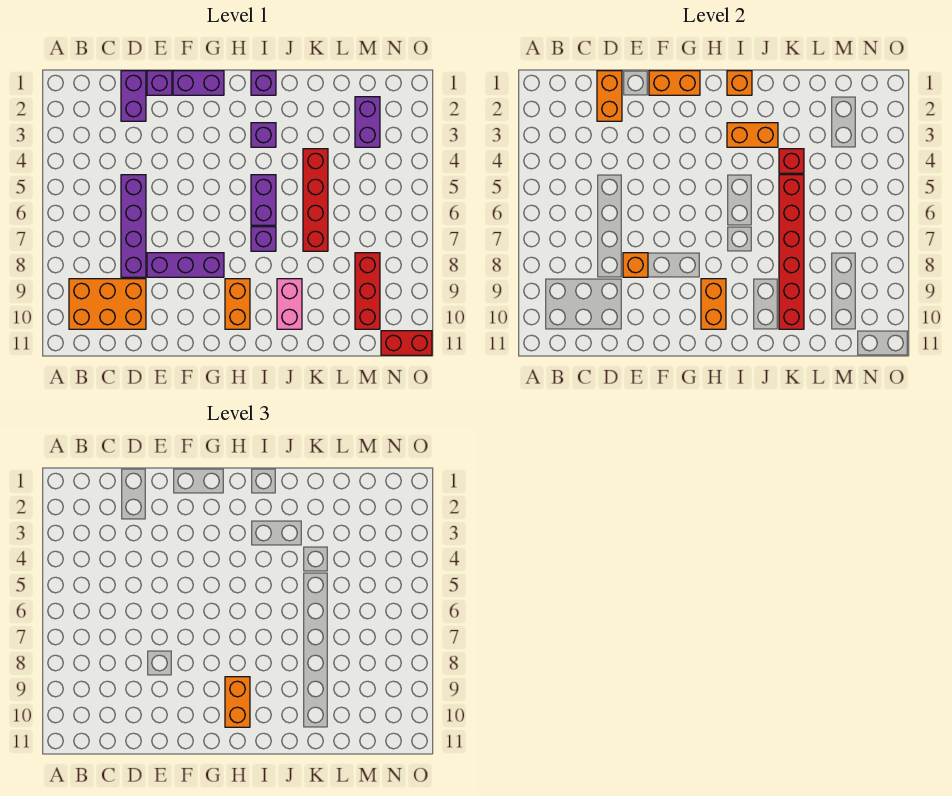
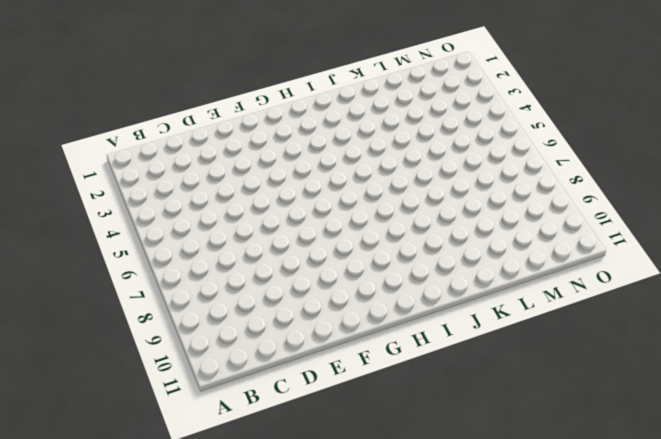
none -> orange 2x3 brick [69,279,146,329]
none -> purple 1x2 brick [121,71,146,121]
none -> purple 1x4 brick [121,175,146,277]

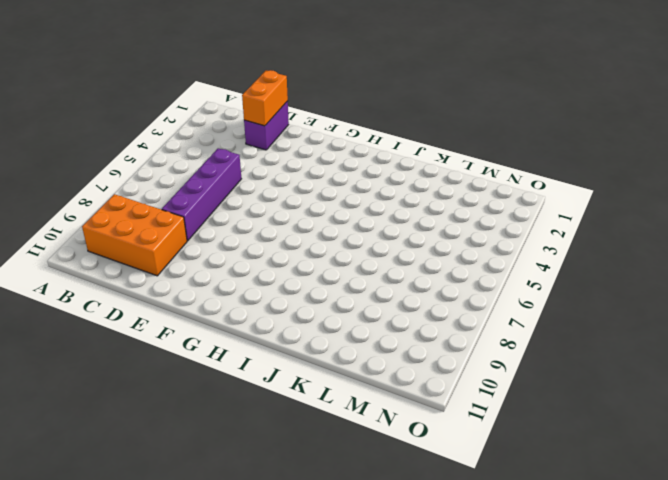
none -> purple 1x1 brick [147,71,172,95]
none -> purple 1x3 brick [147,253,224,277]
none -> purple 1x2 brick [173,71,224,95]

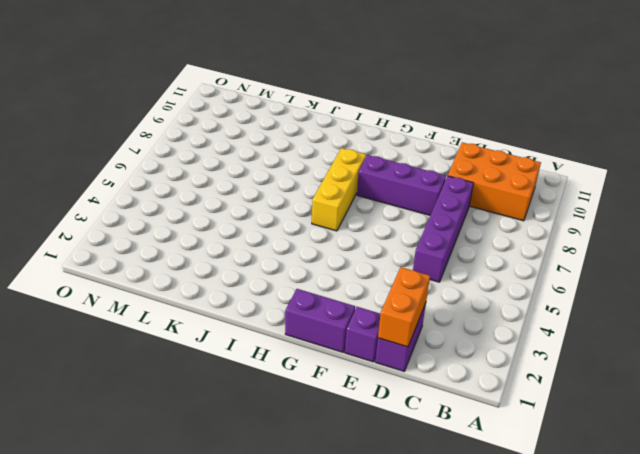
yellow 1x3 brick [312,148,366,231] -> none
none -> orange 1x2 brick [225,279,250,329]
none -> purple 1x1 brick [251,71,276,95]
none -> purple 1x1 brick [251,123,276,147]

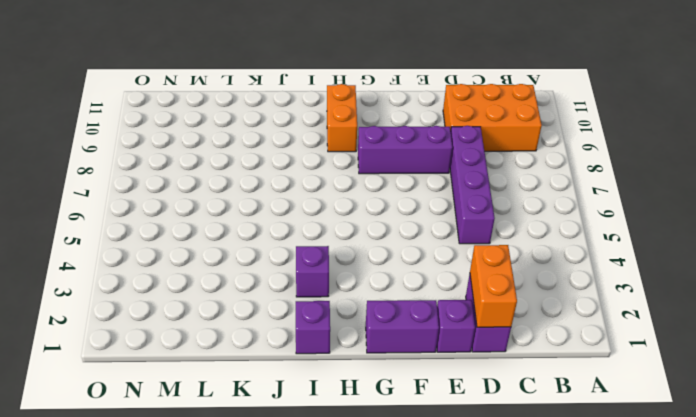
none -> purple 1x2 brick [251,175,276,225]
none -> purple 1x1 brick [251,227,276,251]
none -> pink 1x2 brick [277,279,302,329]

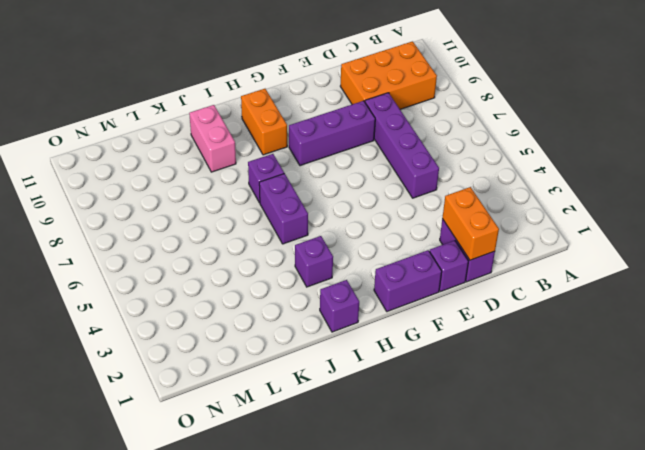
none -> red 1x4 brick [303,149,328,251]
none -> purple 1x2 brick [355,97,380,147]
none -> red 1x3 brick [355,253,380,329]

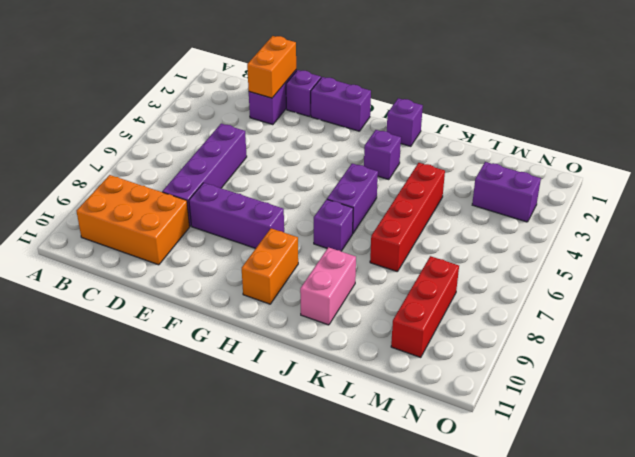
purple 1x2 brick [472,162,541,222] -> purple 1x2 brick turned to [355,97,380,147]
none -> red 1x2 brick [381,331,432,355]
none -> orange 1x1 brick [623,253,648,277]
none -> orange 1x2 brick [649,71,700,95]

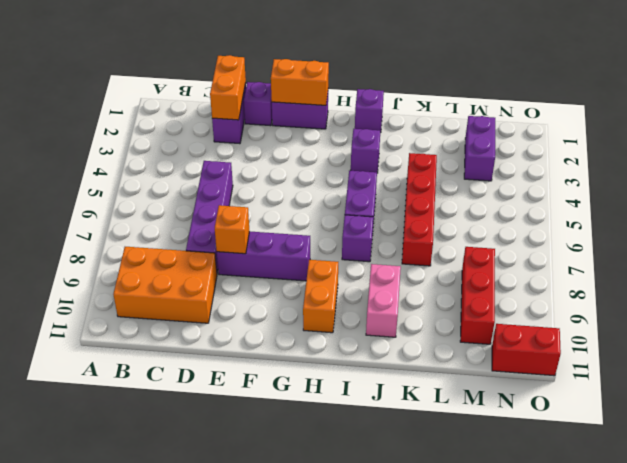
none -> orange 1x2 brick [701,279,726,329]
none -> orange 1x1 brick [727,71,752,95]
none -> orange 1x2 brick [727,123,778,147]

